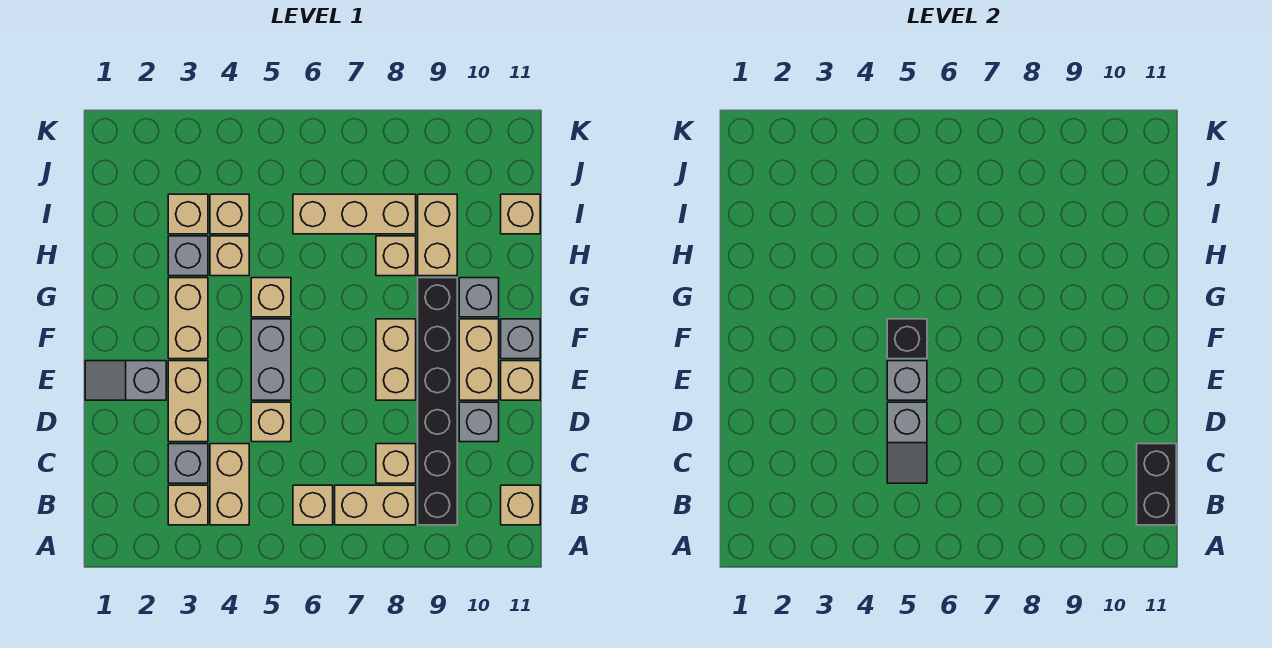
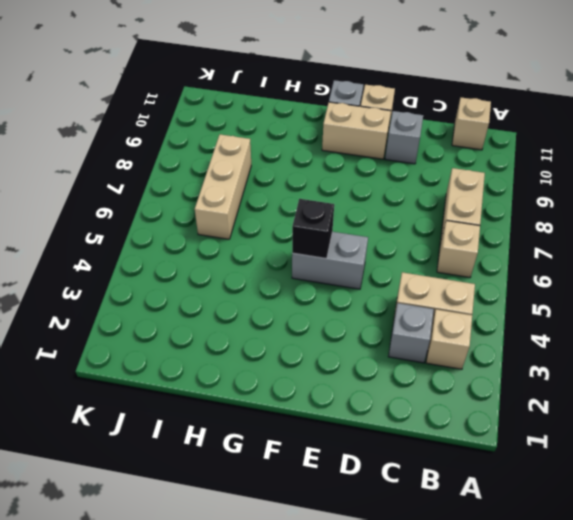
none -> black 1x6 brick [418,278,457,525]
none -> tan 1x1 brick [376,444,416,483]
none -> tan 1x2 brick [168,361,208,442]
none -> tan 1x1 brick [251,402,291,442]

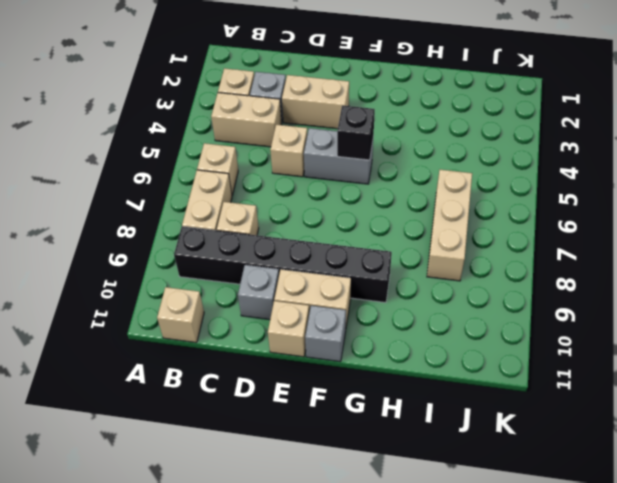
none -> grey 1x2 slope [85,361,166,400]
none -> tan 1x2 brick [376,319,416,400]
none -> tan 1x2 brick [168,278,208,359]
none -> tan 1x1 brick [251,278,291,317]

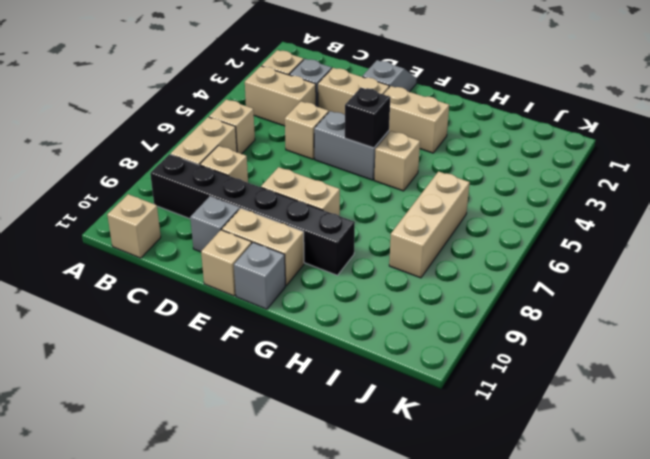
none -> grey 1x1 brick [459,278,499,317]
none -> grey 1x1 brick [168,236,208,276]
none -> tan 1x1 brick [210,236,249,276]
none -> tan 1x1 brick [376,236,416,276]

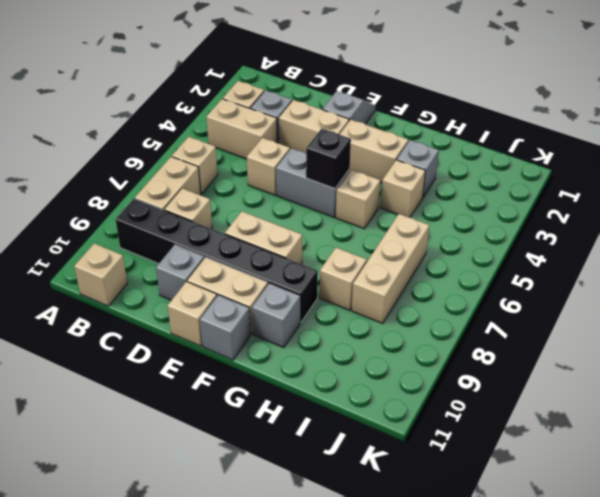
none -> tan 1x2 brick [418,194,457,276]
none -> tan 1x1 brick [168,194,208,234]
none -> tan 1x1 brick [210,194,249,234]
none -> tan 1x1 brick [501,194,540,234]

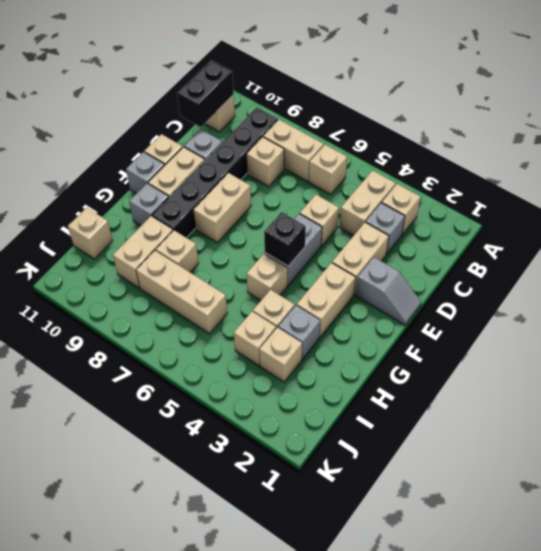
none -> grey 1x2 slope [887,402,927,483]
none -> grey 1x1 brick [887,361,927,400]

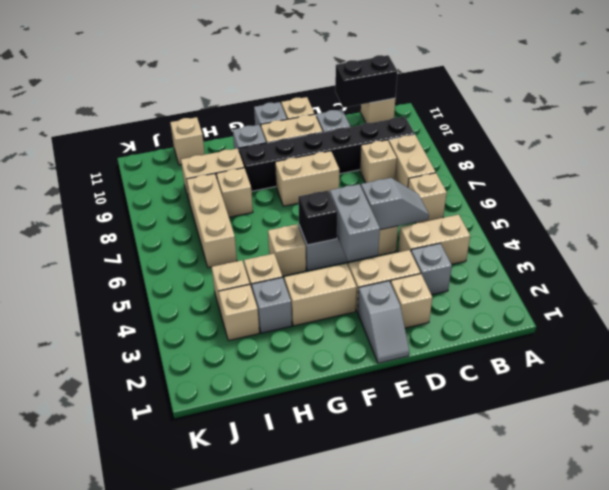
tan 1x1 brick [391,274,433,328] -> tan 1x1 brick moved to [168,485,208,525]
grey 1x2 brick [330,184,380,262] -> grey 1x1 brick [887,361,927,400]

